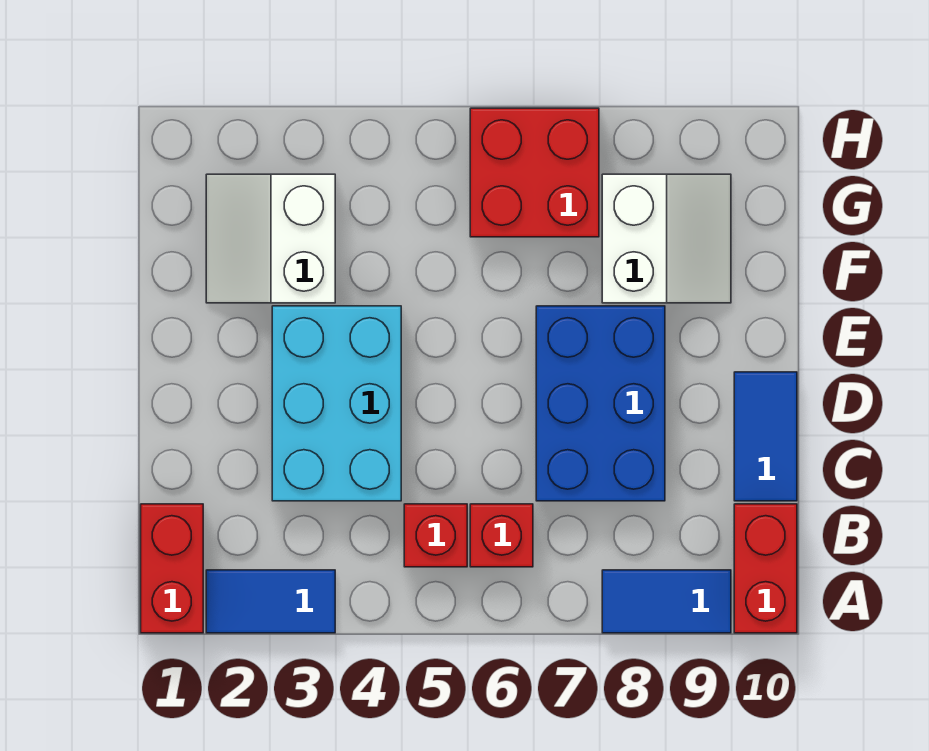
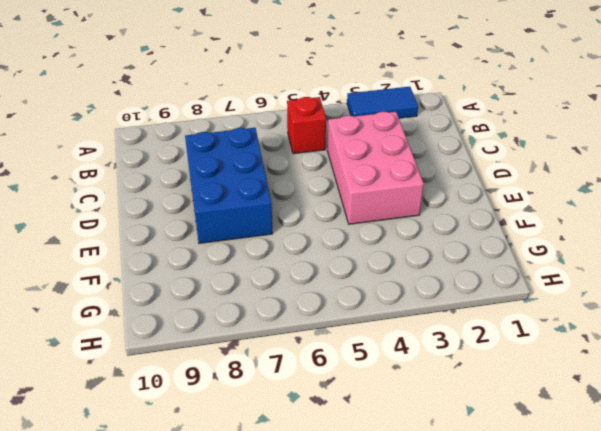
pink 2x3 brick [327,112,424,224] -> cyan 2x3 brick [272,306,401,501]
none -> red 1x2 brick [141,504,203,633]
none -> blue 1x2 tile [602,570,731,633]
none -> red 1x2 brick [734,504,797,633]

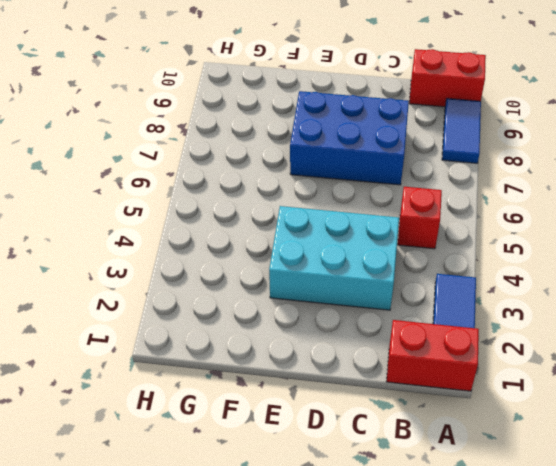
none -> red 1x1 brick [470,504,533,567]
none -> blue 1x2 tile [734,372,797,501]
none -> white 2x2 slope [206,174,335,303]

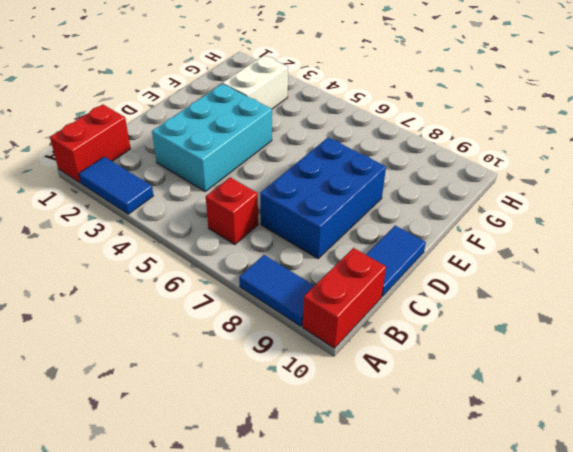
none -> red 1x1 brick [404,504,467,567]
none -> white 2x2 slope [602,174,731,303]
none -> red 2x2 brick [470,108,599,237]

